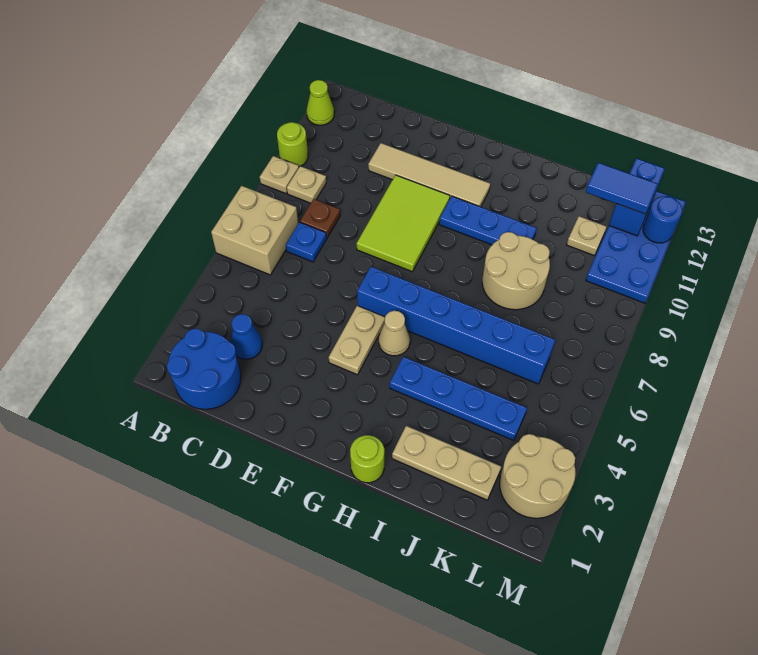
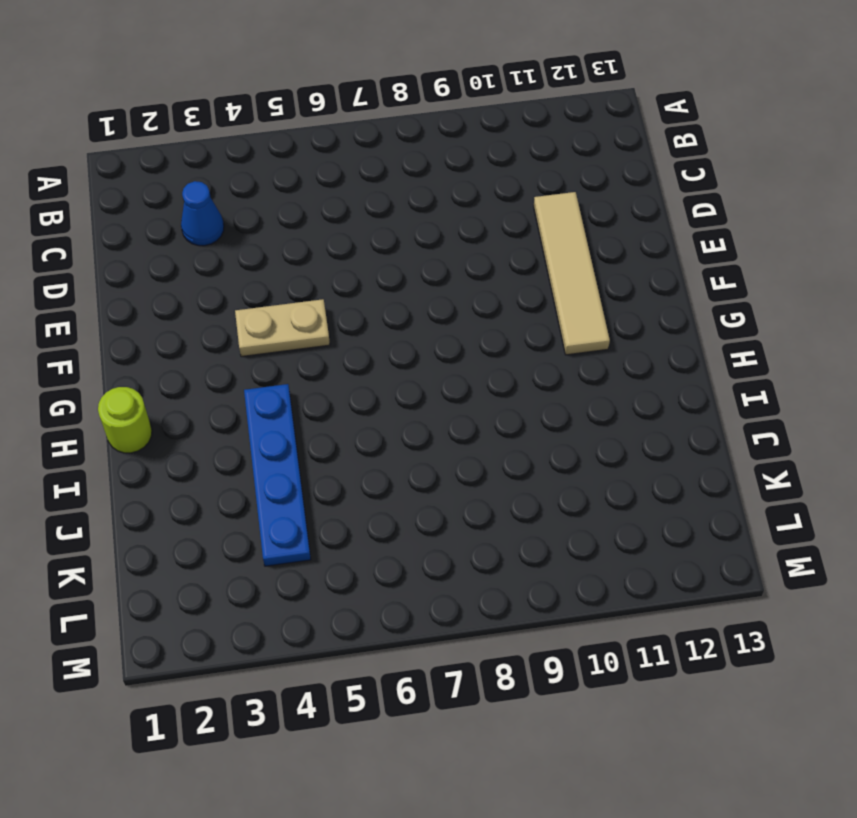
none -> tan 2x2 brick [211,186,298,275]
none -> tan 1x1 plate [260,156,299,194]
none -> lime 1x1 round brick [277,122,308,167]

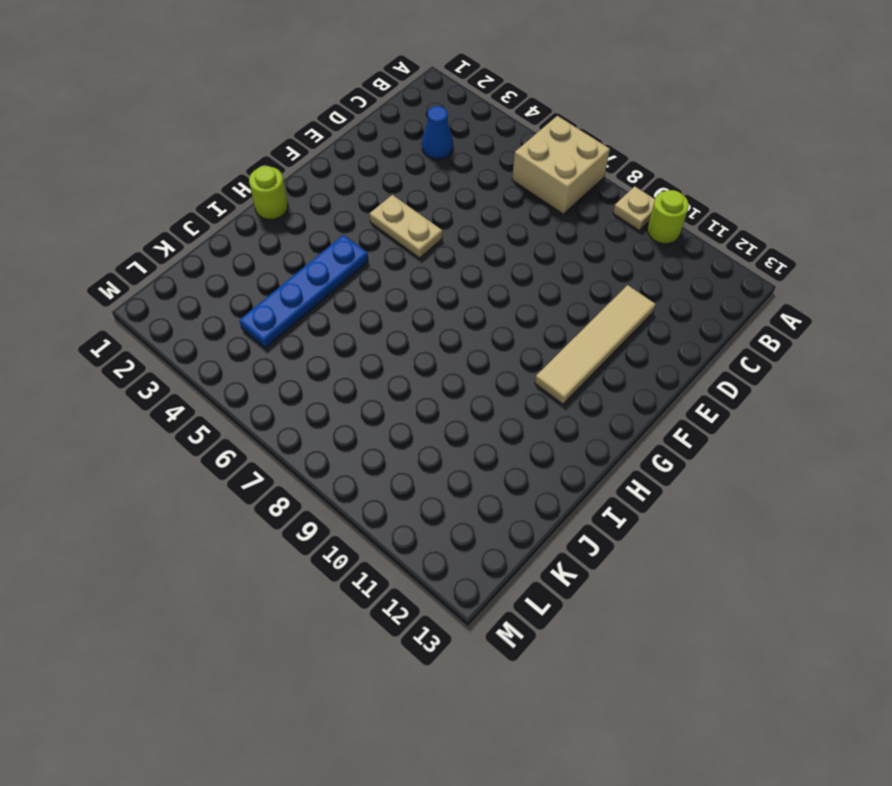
none -> lime 1x1 cone [307,80,334,125]
none -> blue 2x2 round brick [167,329,241,409]
none -> tan 1x1 plate [287,166,326,203]

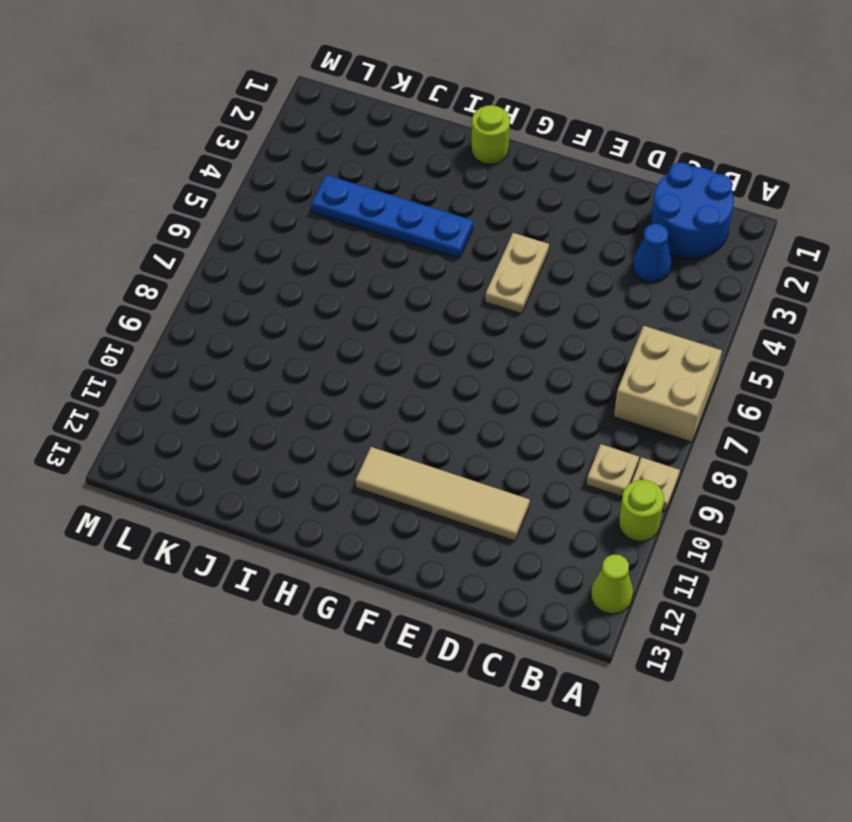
none -> blue 1x1 plate [286,222,327,262]
none -> brown 1x1 plate [300,199,340,238]
none -> lime 2x3 tile [356,175,450,272]

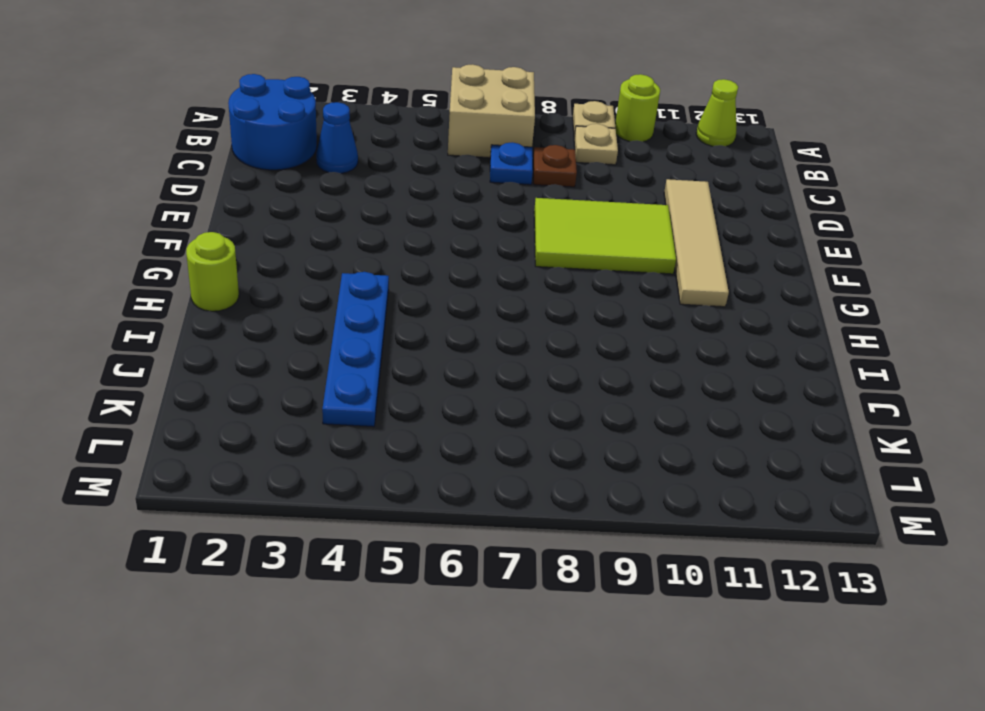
none -> tan 1x2 plate [329,306,385,375]
none -> blue 1x6 brick [357,267,555,384]
none -> tan 1x1 cone [379,311,410,356]

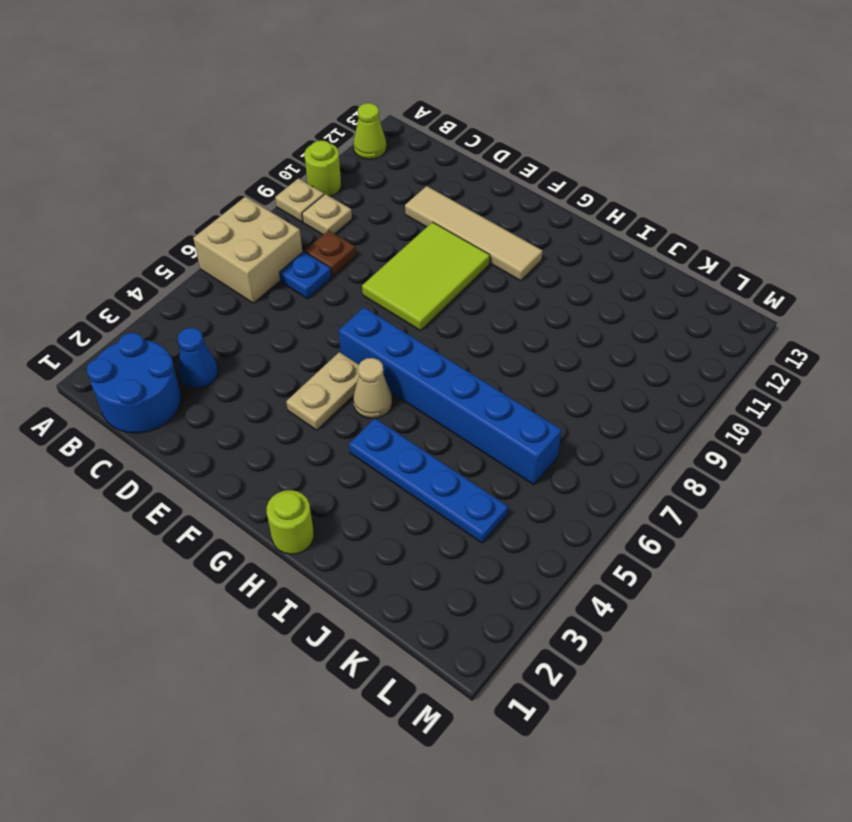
none -> blue 1x3 plate [439,196,537,245]
none -> tan 1x3 plate [392,426,501,500]
none -> tan 2x2 round brick [482,232,550,310]

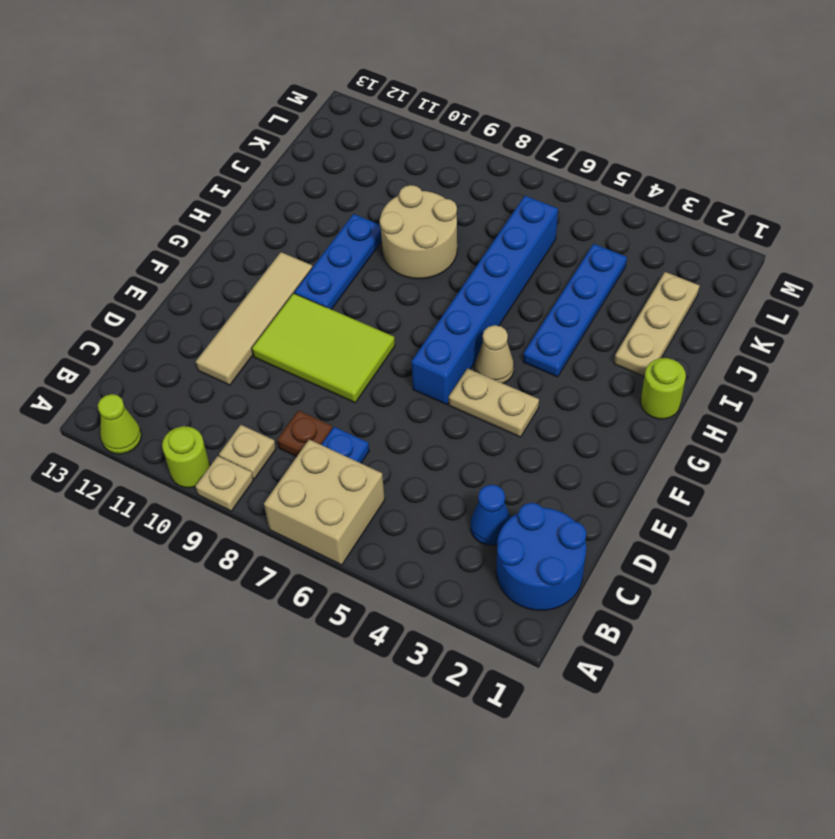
none -> tan 1x1 plate [567,216,607,256]
none -> tan 2x2 round brick [500,434,576,518]
none -> blue 2x4 plate [586,191,686,303]

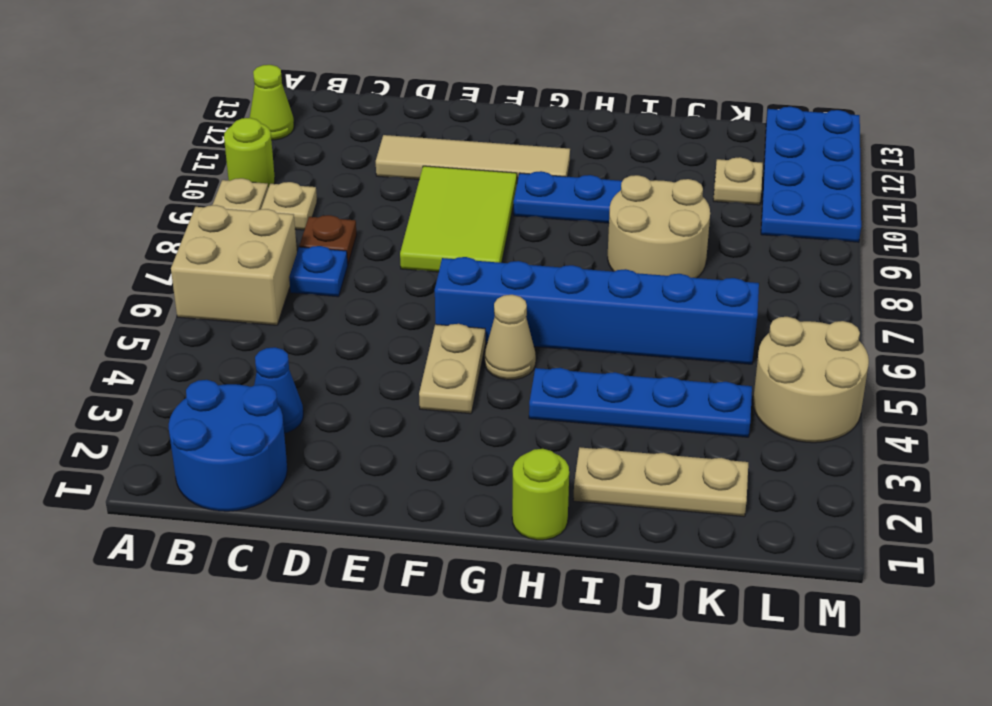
tan 2x2 round brick [753,317,869,443] -> tan 2x2 round brick moved to [500,434,576,518]
none -> blue 1x2 brick [609,158,665,236]
none -> blue 1x1 round brick [643,196,682,243]
none -> blue 1x2 tile [586,163,658,214]

